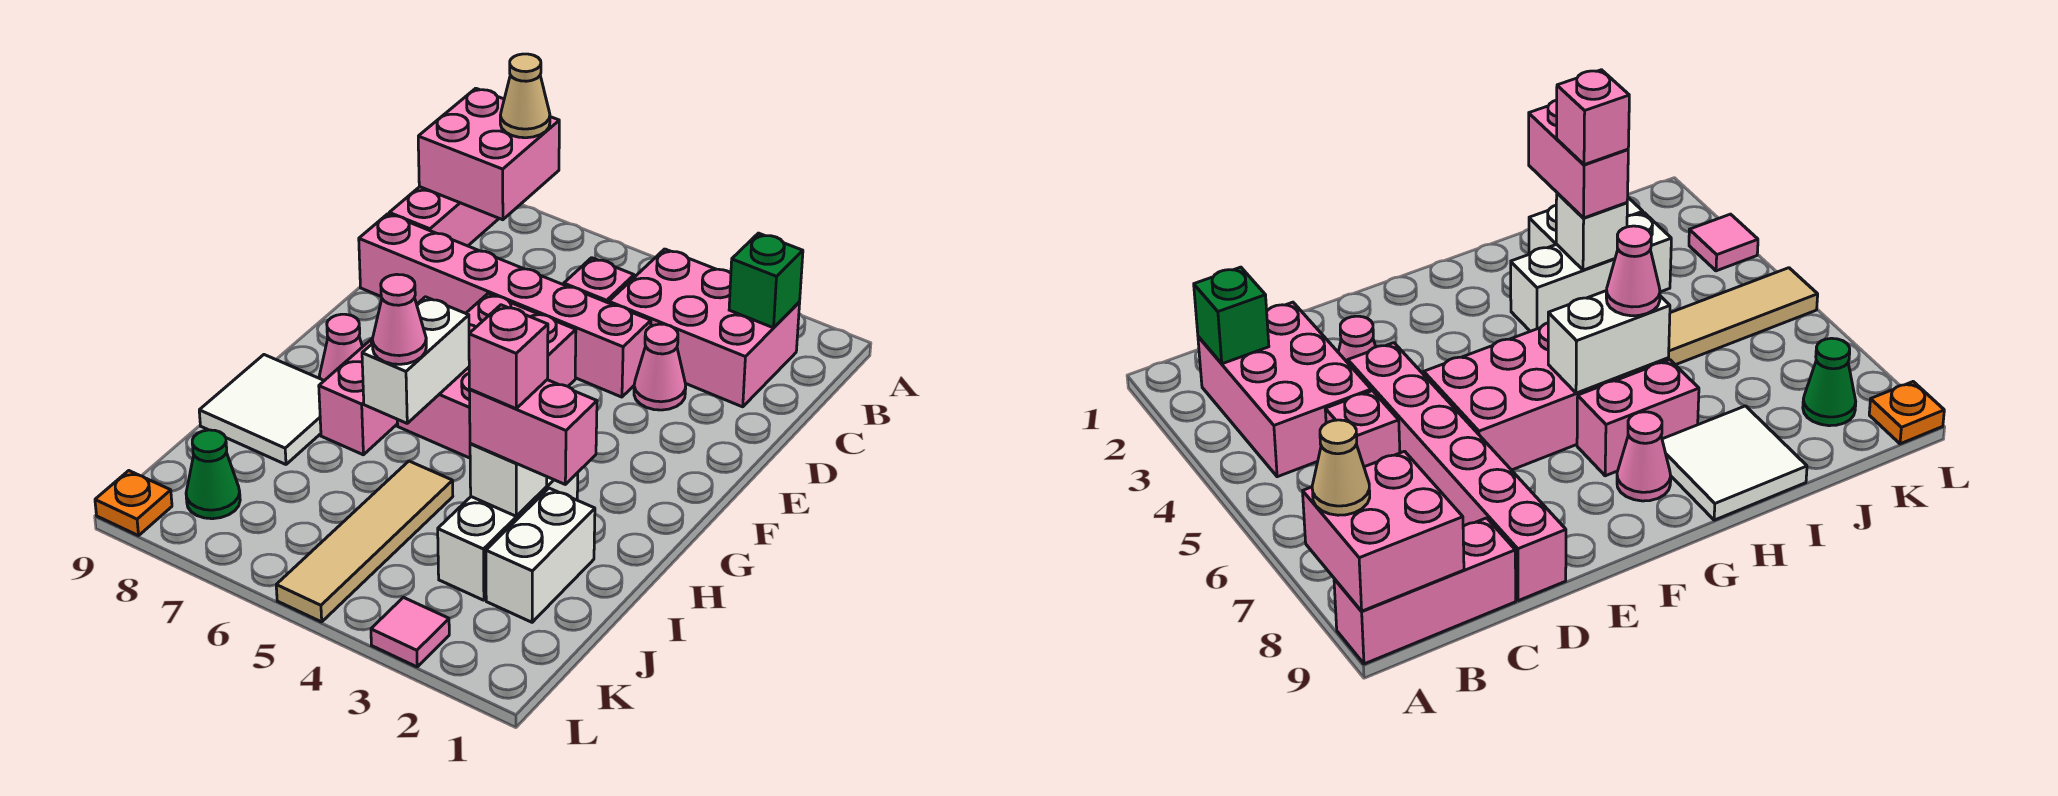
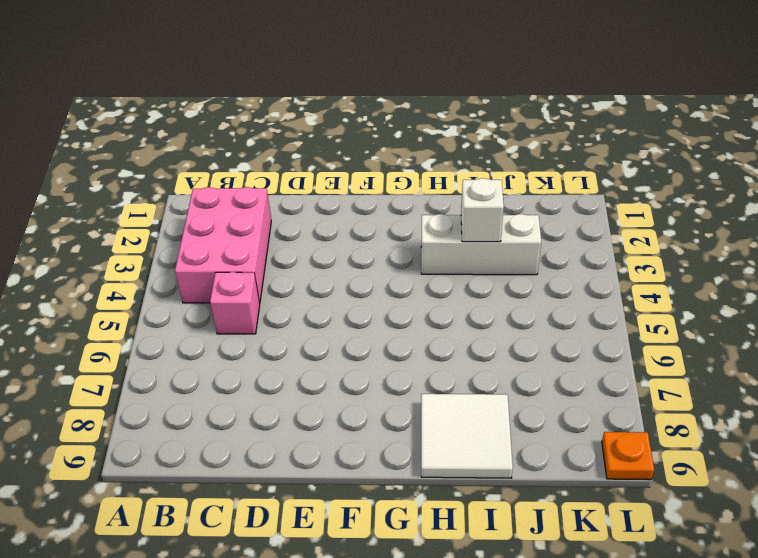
none -> pink 1x3 brick [389,187,499,246]
none -> pink 1x1 cone [634,324,686,410]
none -> pink 1x6 brick [359,214,651,397]

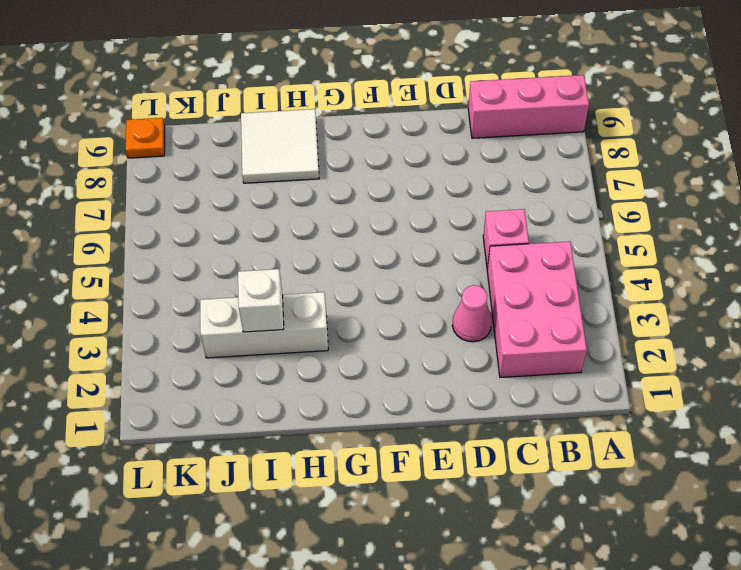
none -> pink 1x6 brick [359,214,651,397]
none -> pink 2x3 brick [397,294,576,458]
none -> pink 1x2 brick [319,338,398,455]

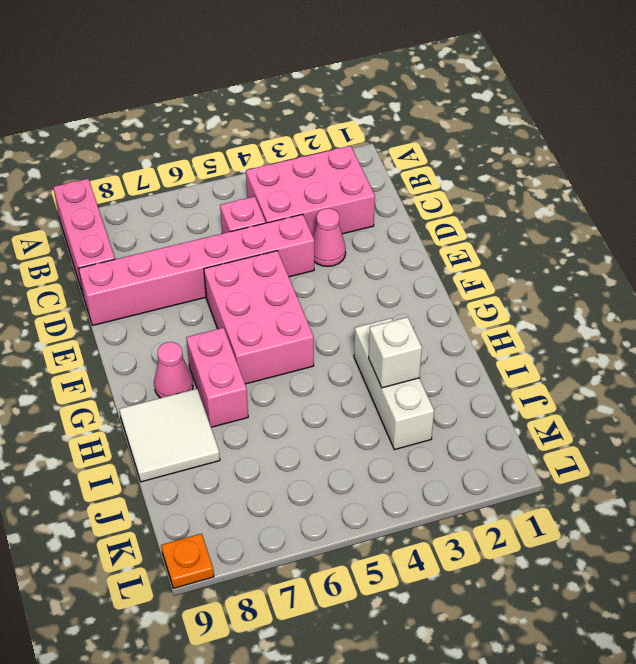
none -> white 1x2 brick [486,488,595,622]
none -> tan 1x4 tile [276,461,453,622]
none -> green 1x1 cone [186,430,240,519]

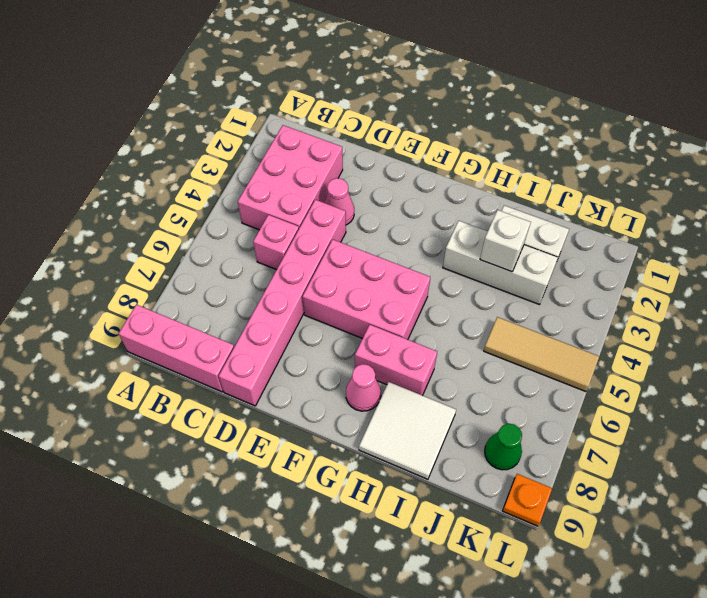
tan 1x3 tile [484,317,599,392] -> tan 1x4 tile [276,461,453,622]
none -> pink 1x1 tile [371,597,449,667]
none -> pink 2x2 brick [418,88,559,220]
none -> green 1x1 brick [729,233,803,328]

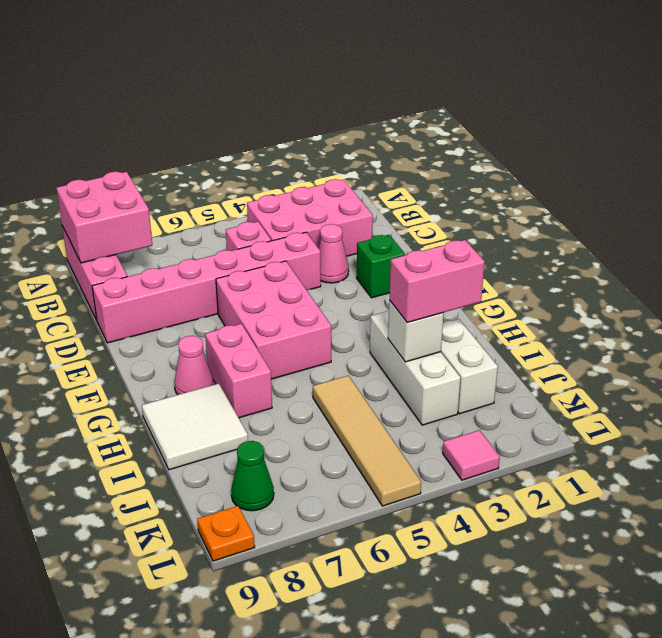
green 1x1 brick [357,235,405,298] -> green 1x1 brick moved to [729,233,803,328]
none -> white 1x2 brick [362,297,469,423]
none -> tan 1x1 cone [500,54,550,138]
none -> pink 1x1 cone [372,274,426,364]

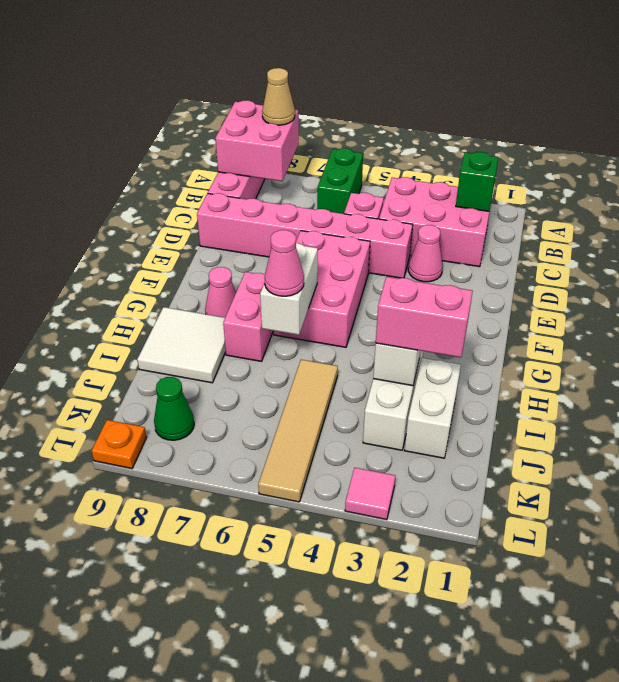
green 1x2 brick [317,148,363,214] -> none
none -> pink 1x1 brick [469,305,548,409]

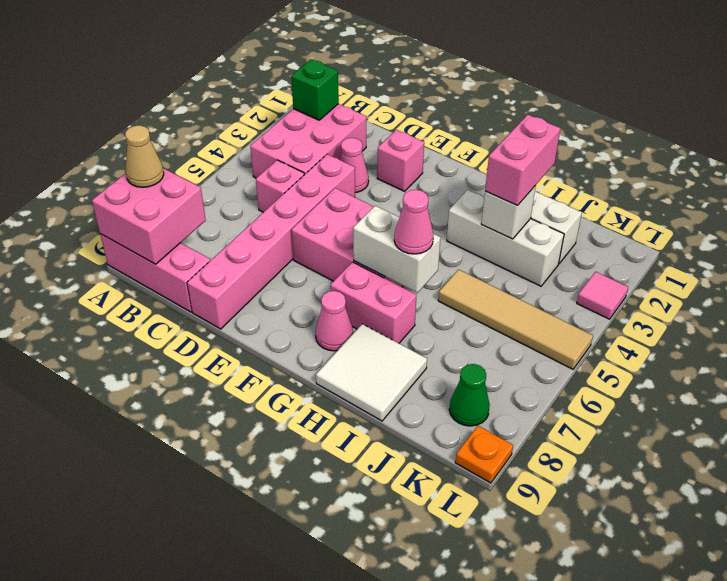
pink 1x1 brick [377,130,424,191] -> pink 1x1 brick moved to [469,305,548,409]

